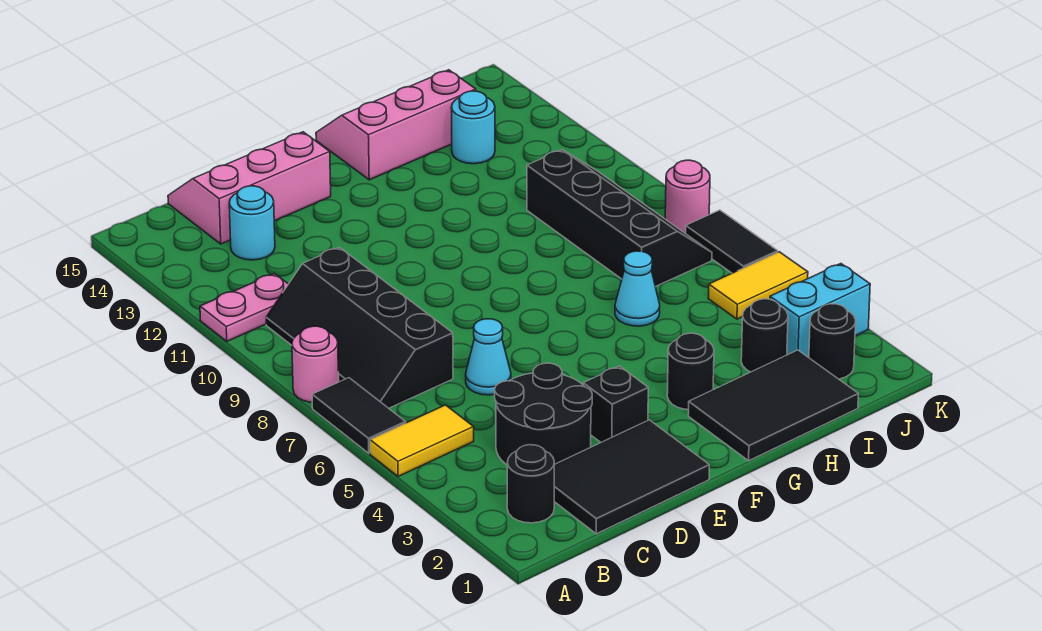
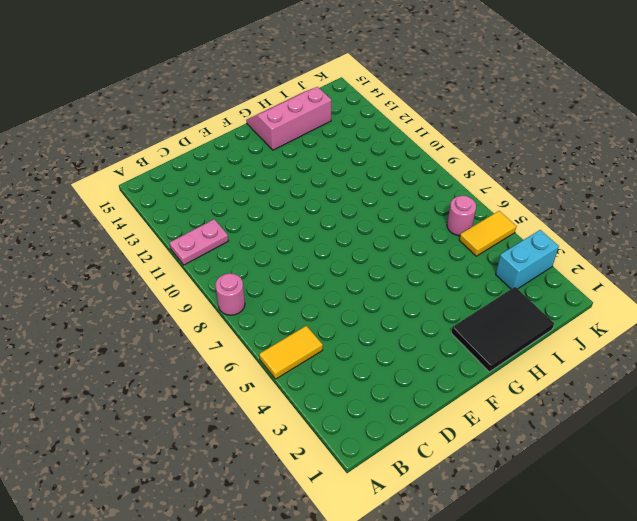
pink 1x1 round brick [447,196,476,236] -> pink 1x1 round brick moved to [665,160,710,234]
none -> black 1x2 tile [312,378,406,453]
none -> black 1x1 round brick [507,445,554,523]
none -> black 2x4 slope [266,247,453,408]

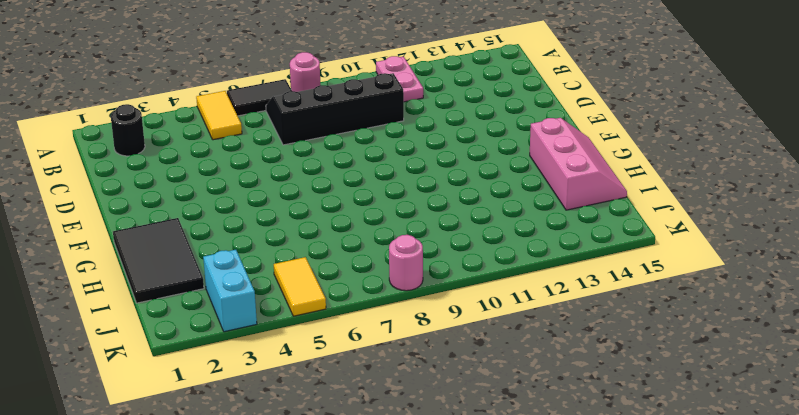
none -> black 2x3 tile [554,420,709,534]
none -> black 2x2 round brick [495,363,592,465]
none -> cyan 1x1 round brick [229,186,275,260]

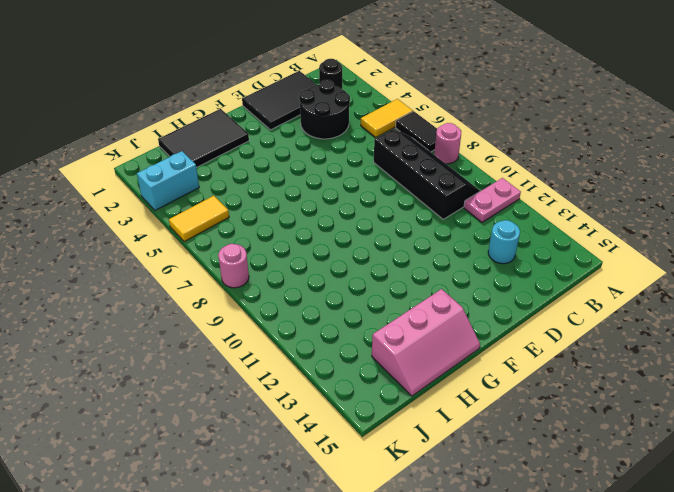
none -> pink 2x3 slope [168,132,331,244]
none -> cyan 1x1 cone [466,319,511,395]
none -> black 1x1 brick [583,366,648,442]

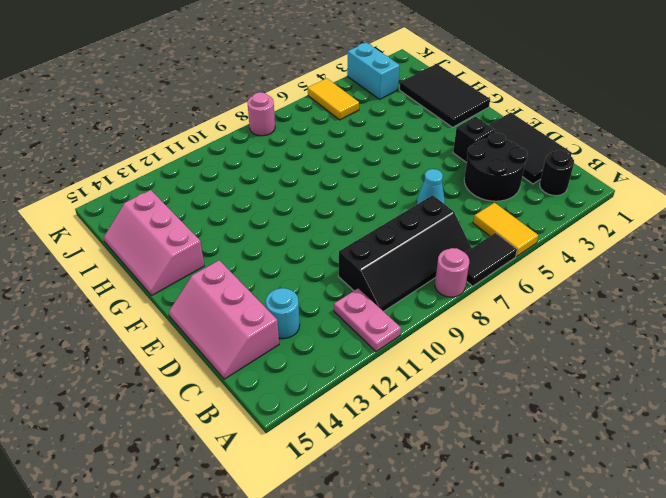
none -> black 1x1 round brick [667,333,714,410]
none -> cyan 1x1 cone [615,251,660,326]
none -> black 1x1 round brick [741,299,788,372]

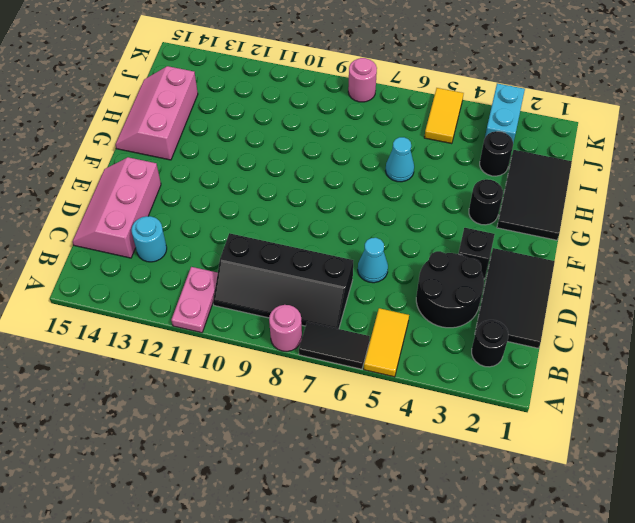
none -> black 2x4 slope [527,150,712,287]
none -> cyan 1x1 round brick [451,91,495,164]
none -> black 1x1 round brick [809,304,856,379]

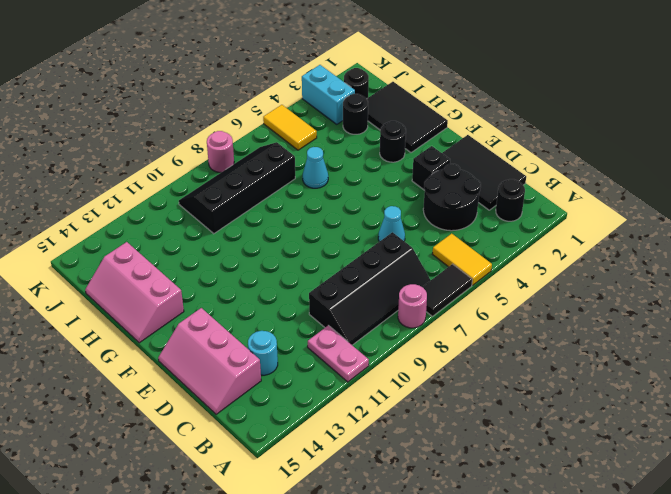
none -> cyan 1x1 round brick [451,91,495,164]
none -> black 1x2 tile [686,210,778,273]

